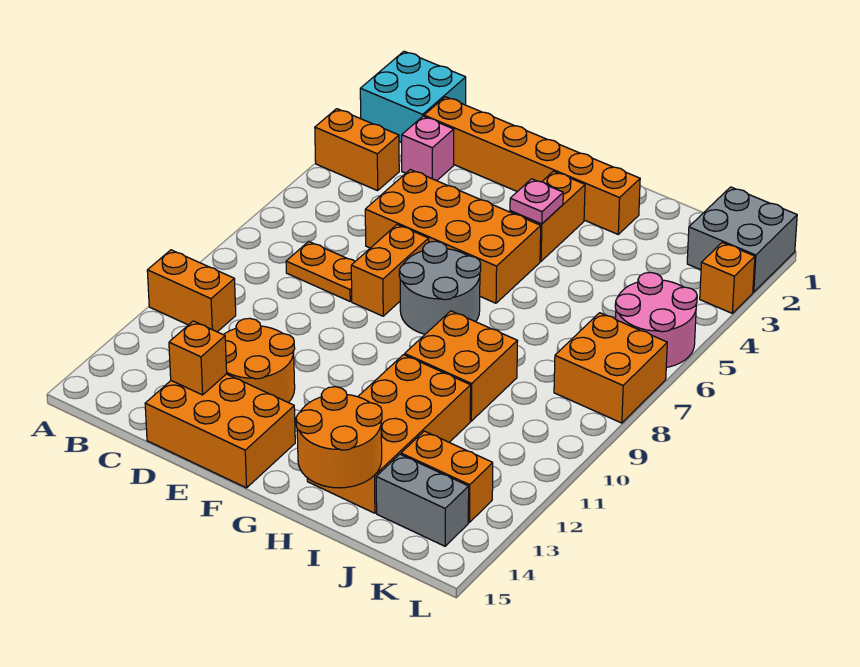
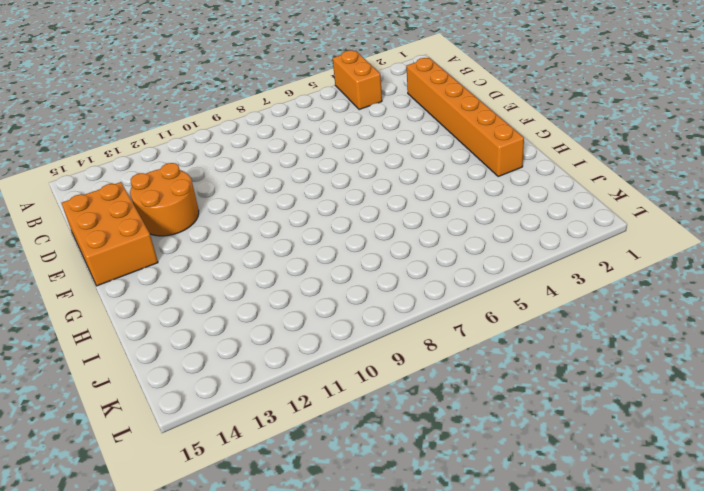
none -> cyan 2x2 brick [360,51,466,142]
none -> orange 1x2 brick [147,250,236,332]
none -> pink 1x1 brick [402,116,454,181]

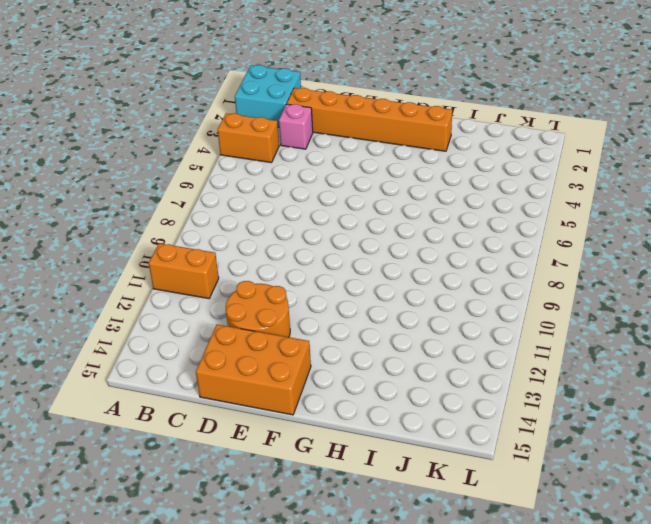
none -> orange 1x2 plate [286,241,355,301]
none -> orange 2x4 brick [365,170,541,303]
none -> orange 1x2 brick [351,225,429,316]

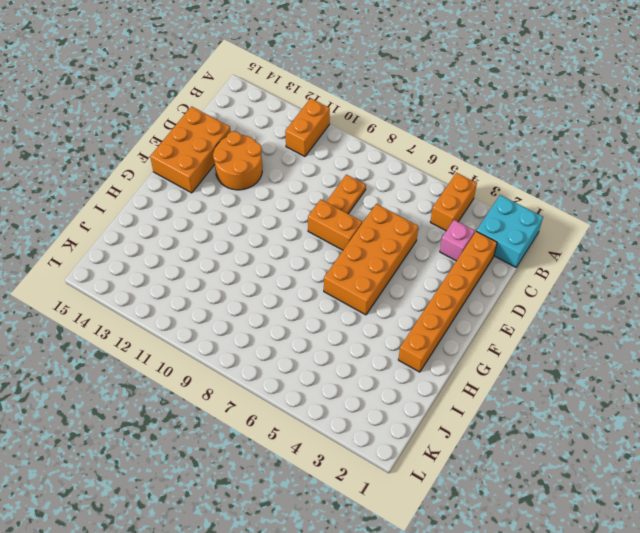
none -> grey 2x2 round brick [399,241,481,334]
none -> orange 1x2 brick [510,171,585,261]
none -> orange 2x2 brick [405,311,518,421]

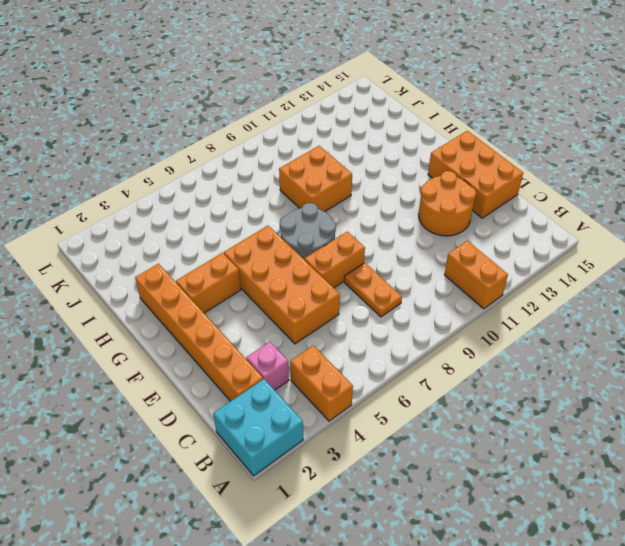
none -> orange 2x4 brick [307,355,471,513]
none -> orange 1x2 brick [401,431,493,522]
none -> grey 1x2 brick [376,454,469,546]

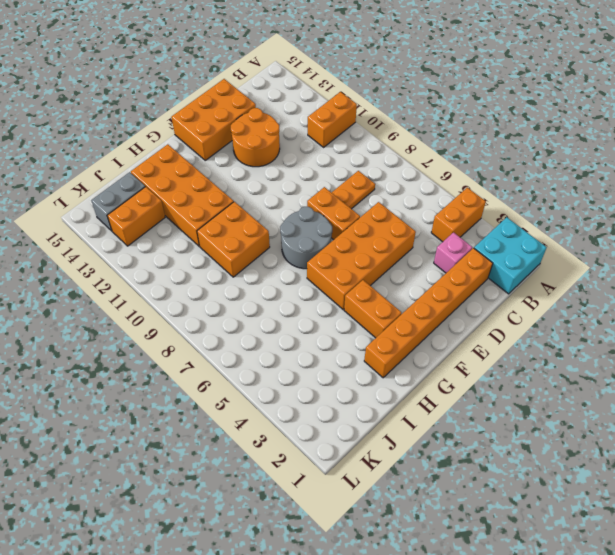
none -> grey 2x2 brick [687,187,797,292]
none -> pink 2x2 round brick [615,272,697,367]
none -> orange 2x2 brick [554,313,667,423]

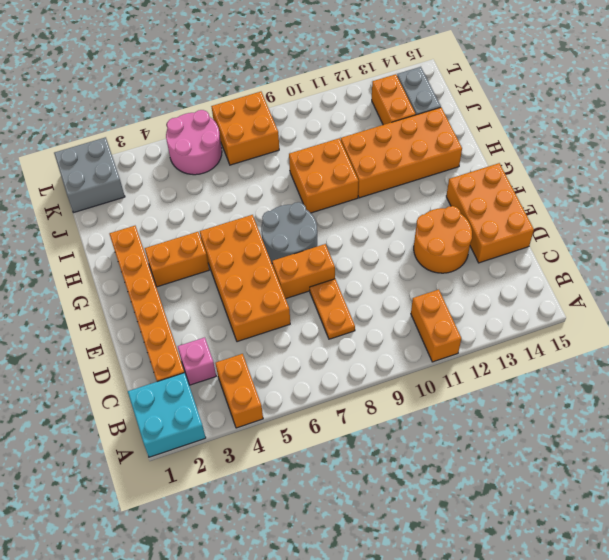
none -> orange 1x1 brick [700,242,755,313]
none -> orange 1x1 brick [169,321,227,395]
none -> pink 1x1 plate [510,179,563,224]

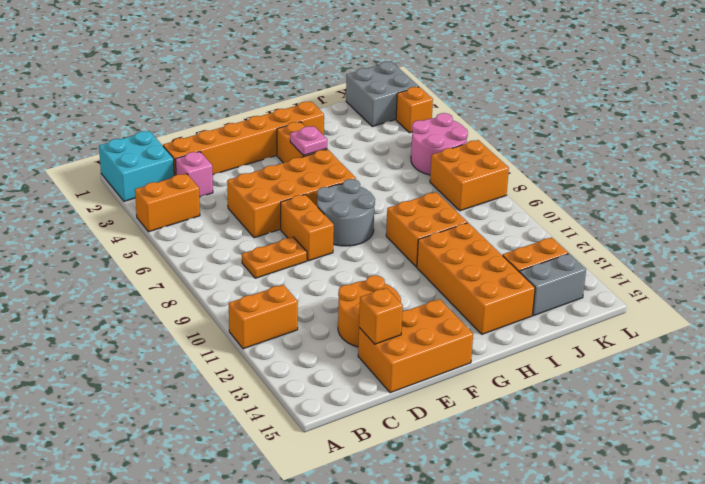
none -> orange 2x2 round brick [296,387,382,488]

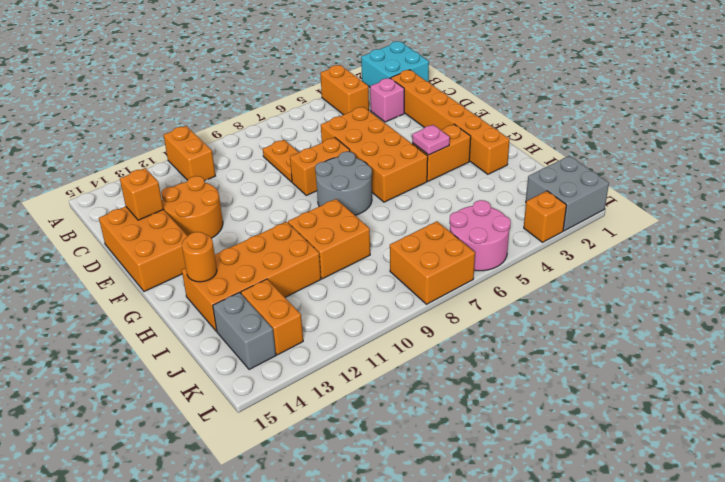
orange 1x1 round brick [182,232,217,282] -> orange 2x2 round brick [296,387,382,488]

